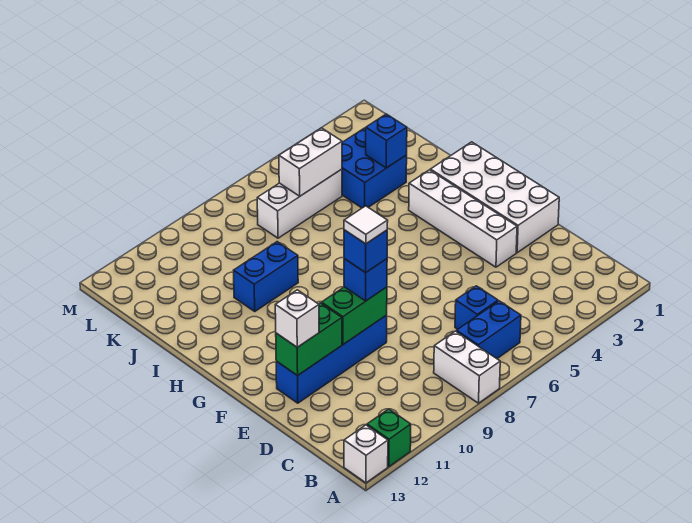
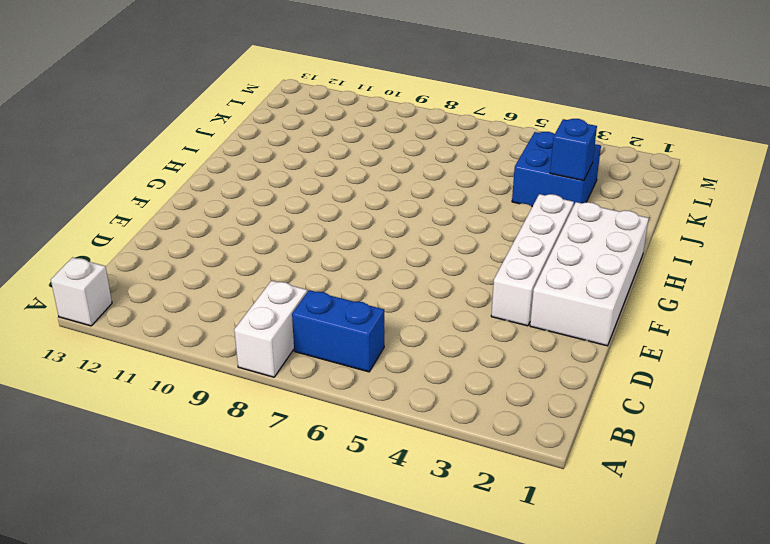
none -> green 1x1 brick [367,409,411,467]
none -> blue 1x1 brick [455,286,498,329]
none -> blue 1x4 brick [276,315,387,403]

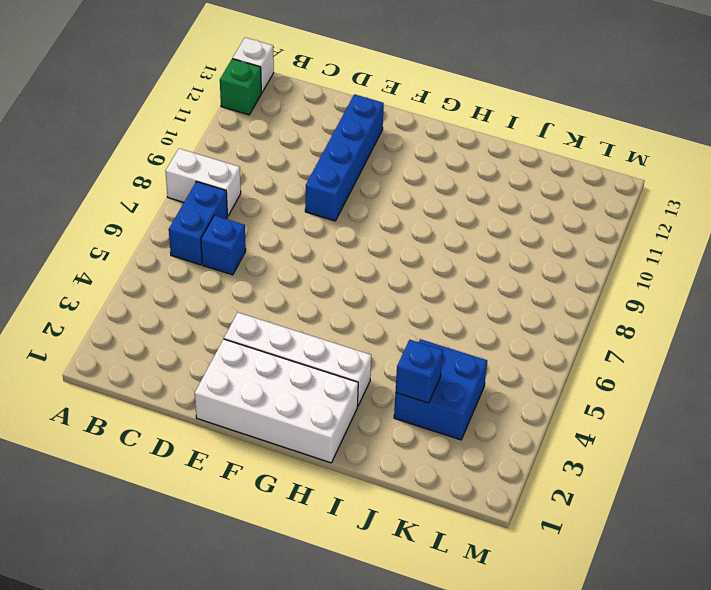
none -> blue 1x2 brick [234,242,298,311]
none -> white 1x3 brick [257,169,342,238]
none -> green 1x2 brick [322,287,387,344]

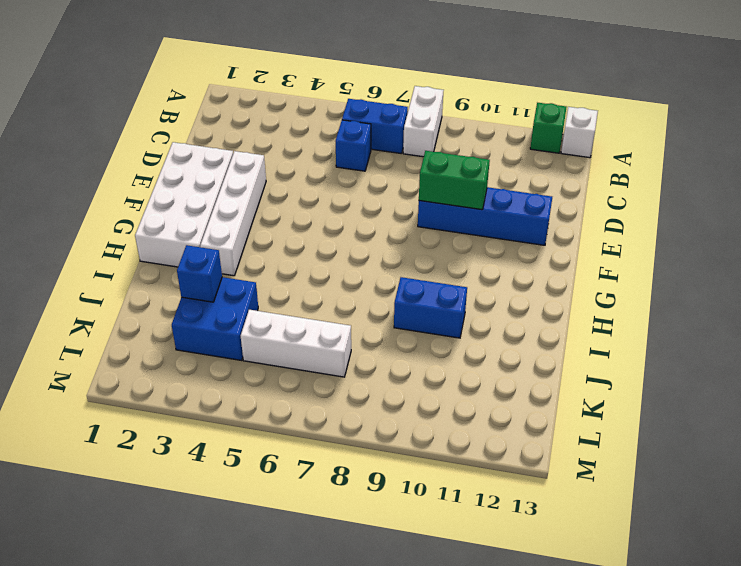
none -> green 1x2 brick [276,303,342,376]
none -> white 1x2 brick [279,128,342,196]
none -> blue 1x1 brick [344,259,387,301]

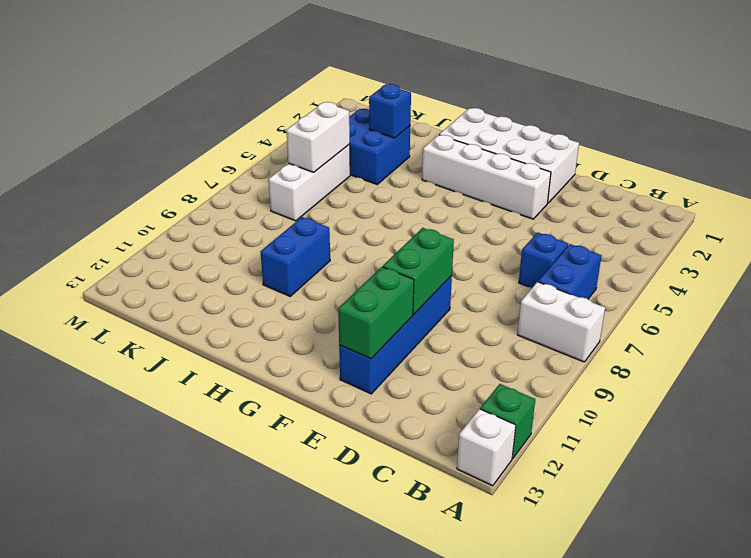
none -> blue 1x1 brick [344,259,387,301]
none -> white 1x1 brick [275,290,319,347]
none -> blue 1x1 brick [344,230,387,273]

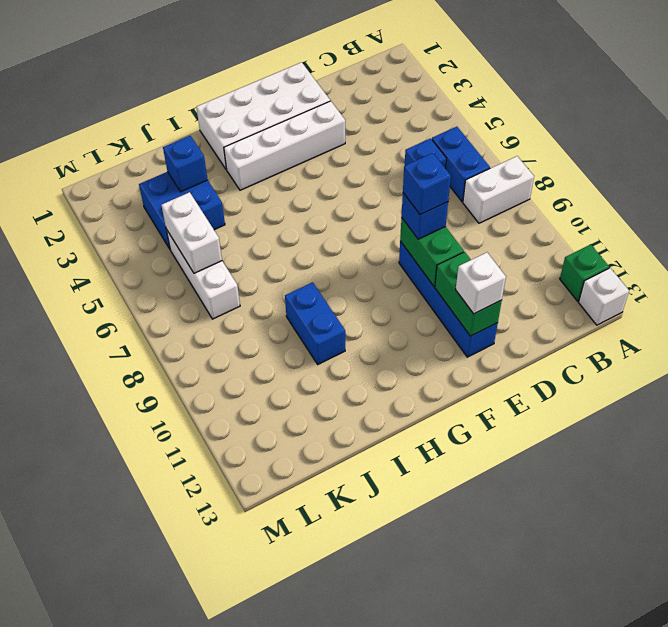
none -> white 1x1 tile [344,206,388,244]

